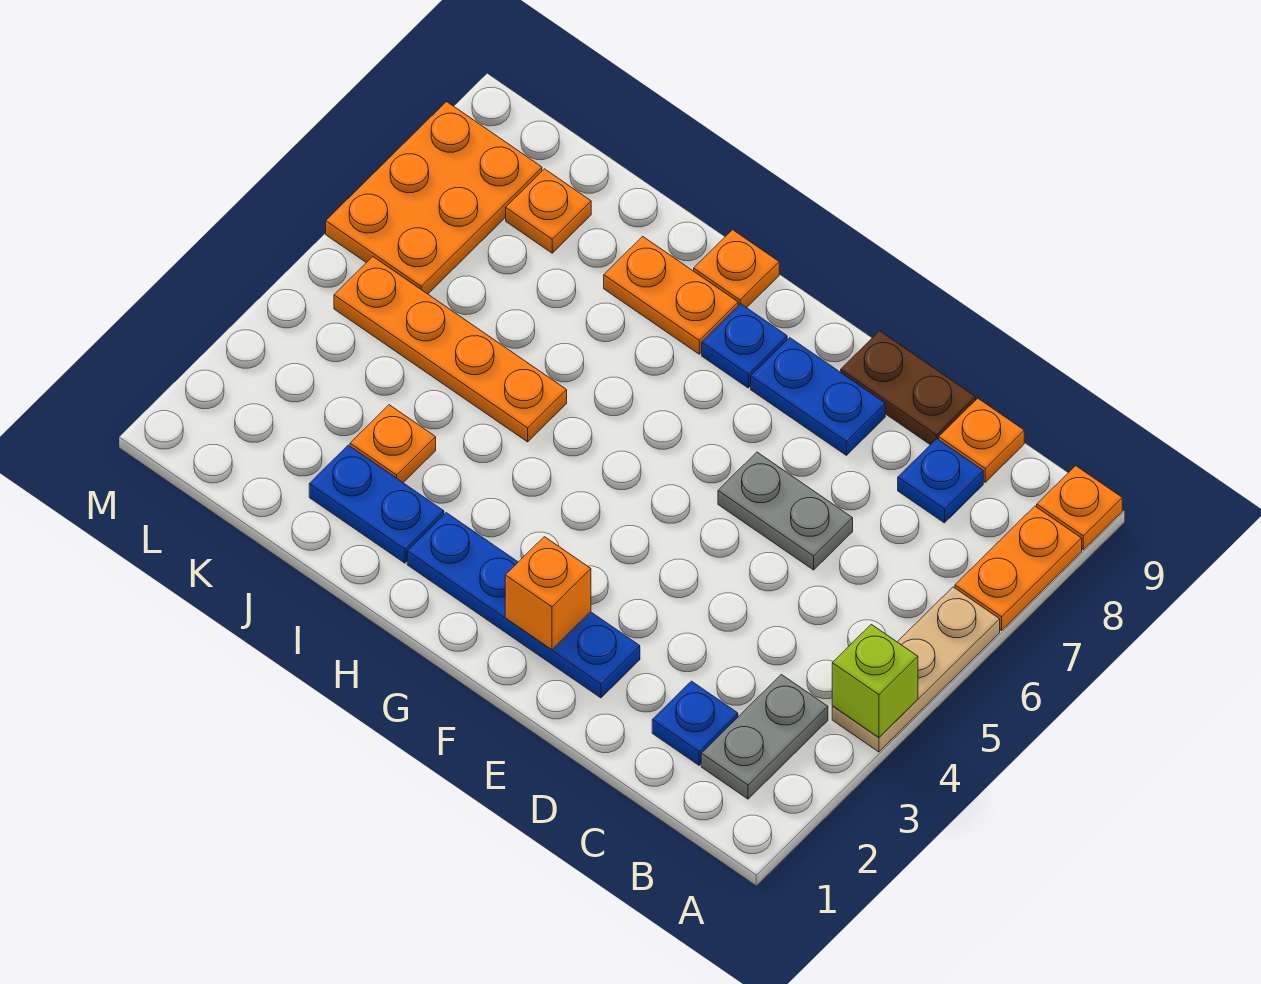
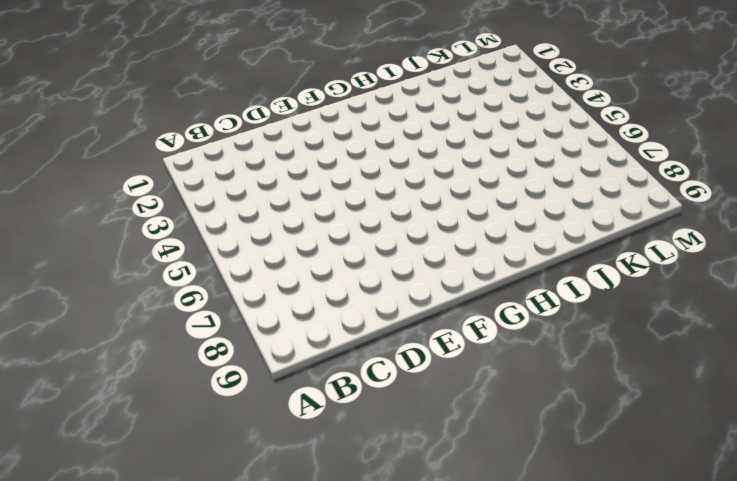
none -> tan 1x3 plate [832,587,1000,752]
none -> orange 1x2 plate [955,506,1082,631]
none -> orange 1x1 plate [1037,466,1122,550]

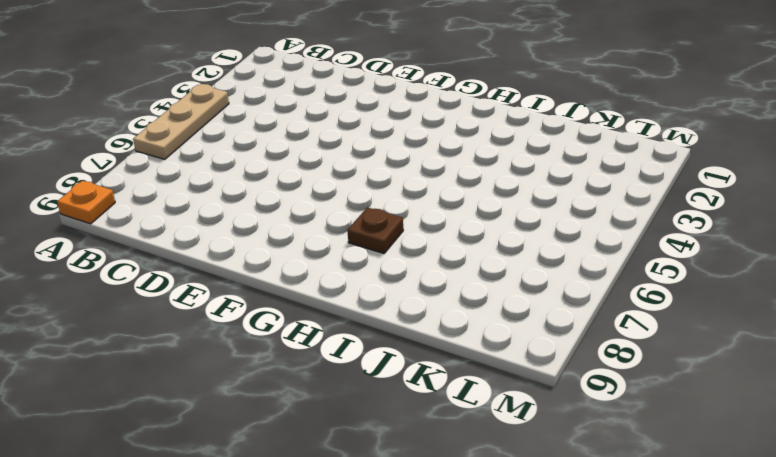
brown 1x1 plate [347,207,403,254] -> none
none -> orange 1x2 plate [955,506,1082,631]
none -> grey 1x2 plate [701,674,828,799]
none -> blue 1x1 plate [652,681,738,765]

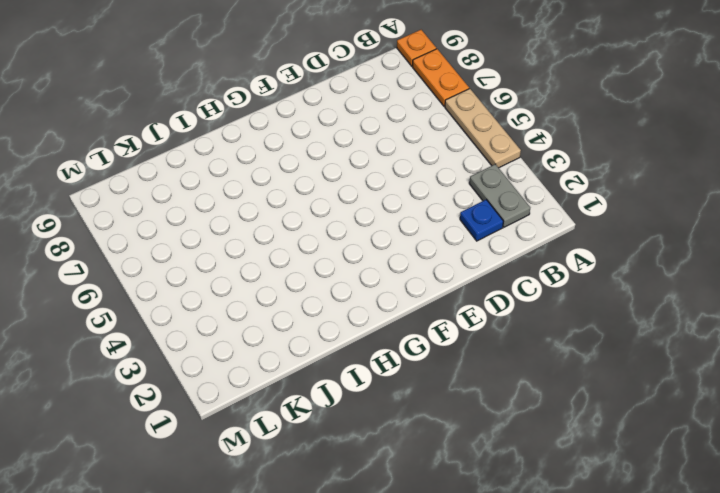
none -> blue 1x1 plate [898,439,983,523]
none -> orange 1x1 plate [939,398,1024,482]
none -> grey 1x2 plate [718,452,853,570]

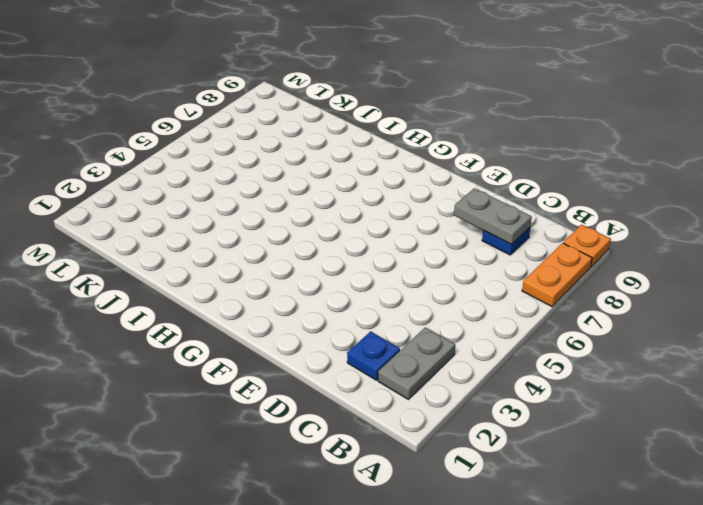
grey 1x2 plate [454,188,532,244] -> grey 1x2 plate moved to [718,452,853,570]
none -> tan 1x3 plate [832,587,1000,752]
none -> orange 1x1 plate [939,398,1024,482]
none -> brown 1x2 plate [841,331,975,445]

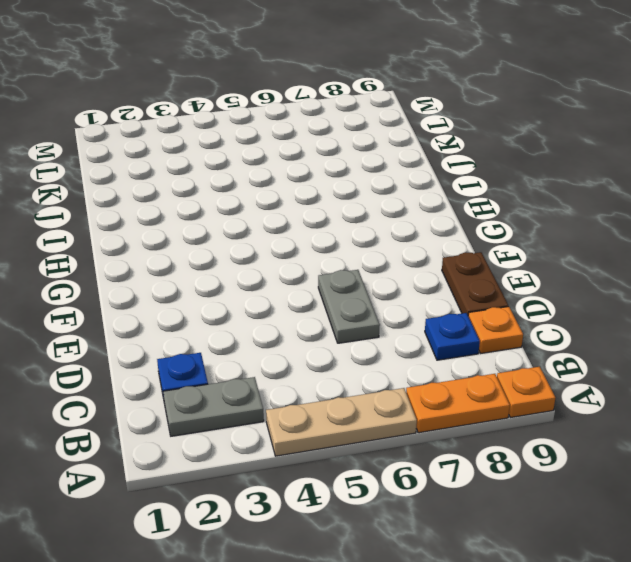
none -> blue 1x4 plate [407,513,640,698]
none -> blue 1x2 plate [751,338,885,455]
none -> blue 1x1 plate [702,304,787,388]

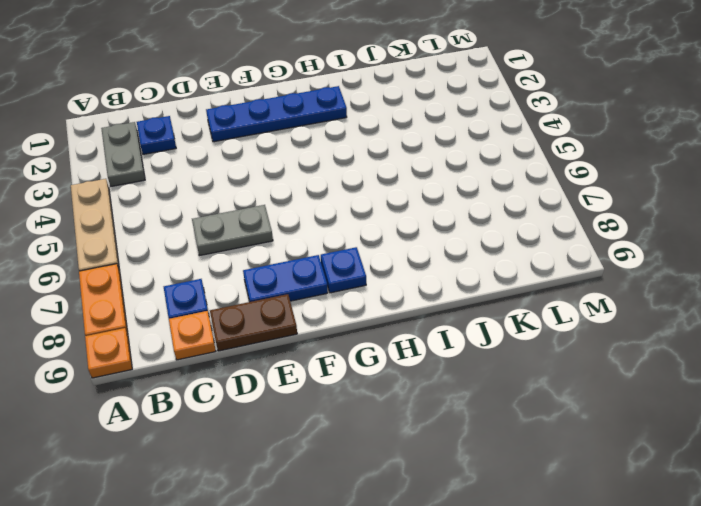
none -> orange 1x2 plate [604,236,738,354]
none -> orange 1x1 plate [694,230,779,308]
none -> blue 1x2 plate [309,445,444,563]

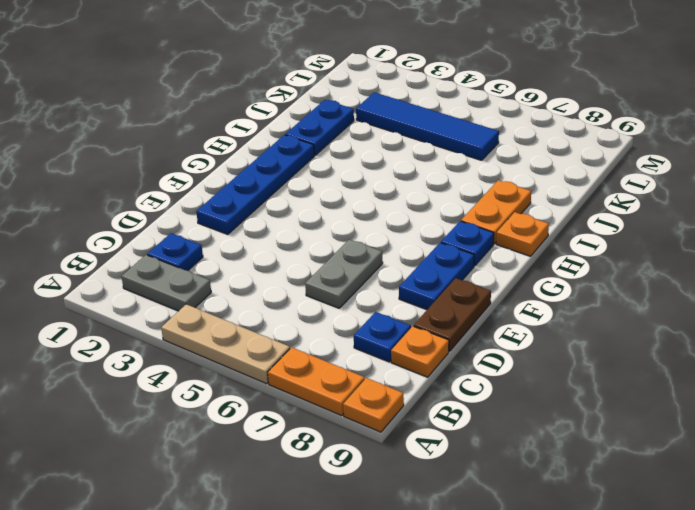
blue 1x4 tile [356,92,499,160] -> orange 1x4 plate [334,257,567,442]
none -> orange 1x1 plate [350,405,436,483]
none -> orange 1x1 plate [506,169,591,253]
none -> orange 2x3 plate [326,102,542,294]

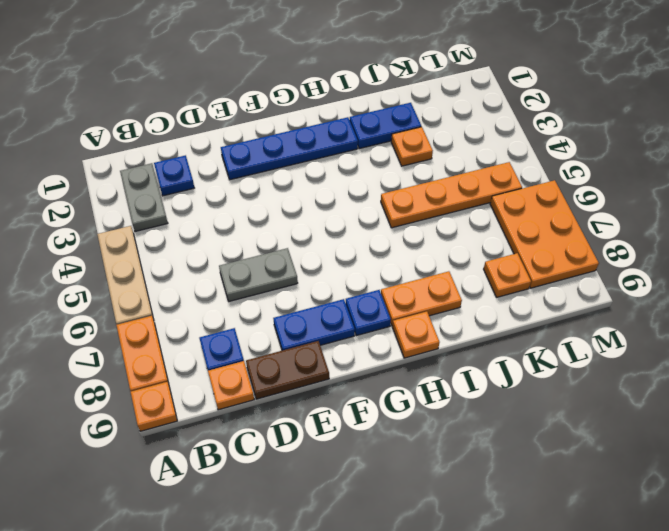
none -> lime 1x1 brick [832,624,918,737]
none -> orange 1x1 brick [505,537,591,650]

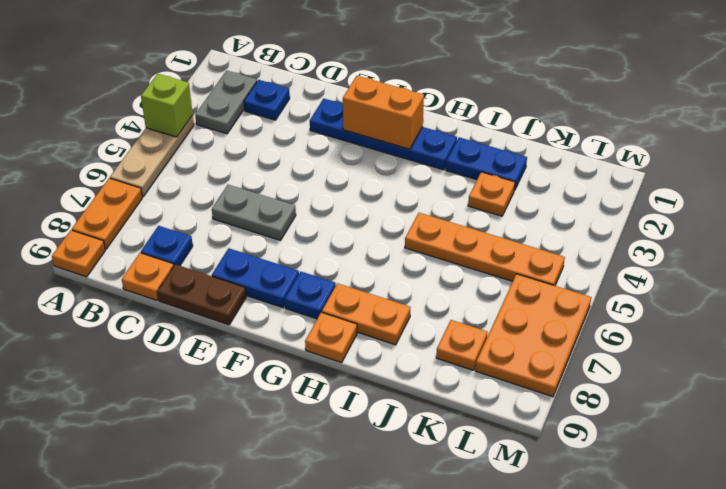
orange 1x2 brick [343,76,424,149] -> orange 1x1 brick [505,537,591,650]

